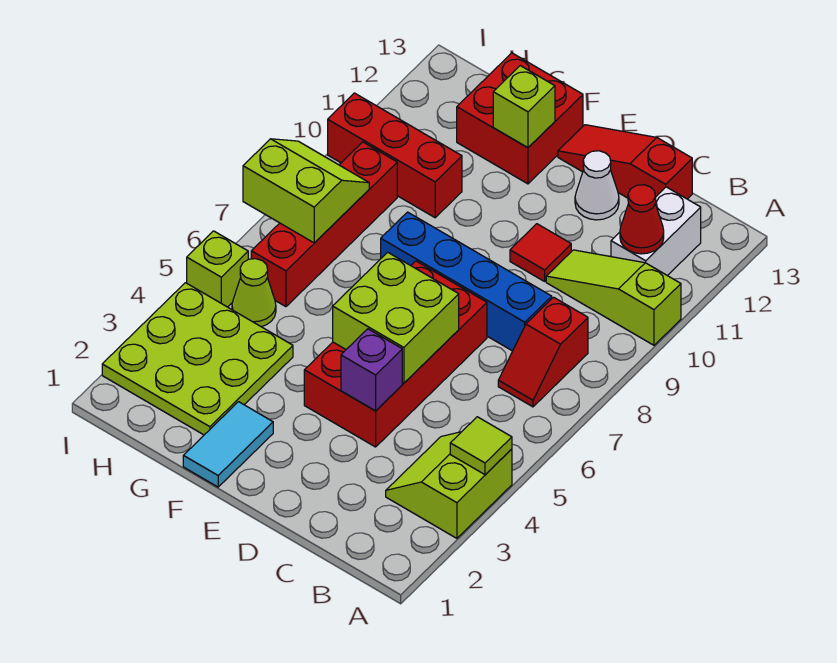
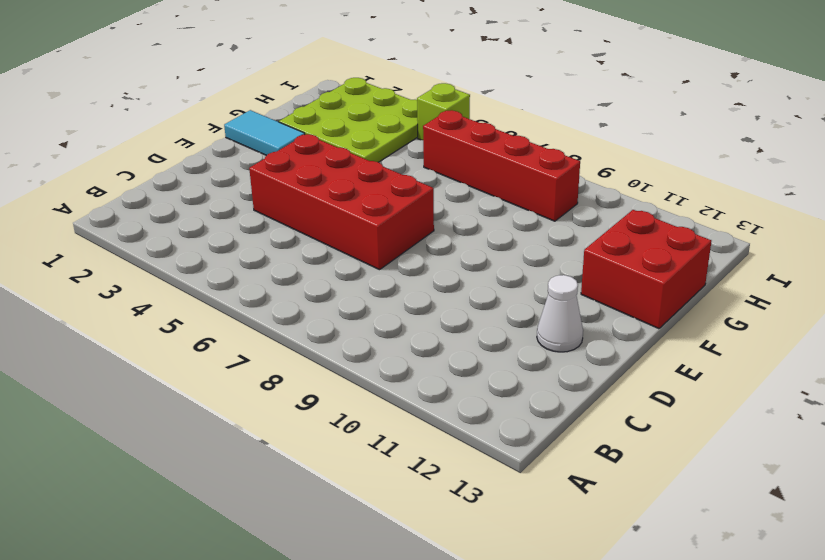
none -> lime 2x2 slope [386,432,512,538]
none -> lime 1x3 slope [546,250,681,345]
none -> red 1x2 slope [498,297,588,407]

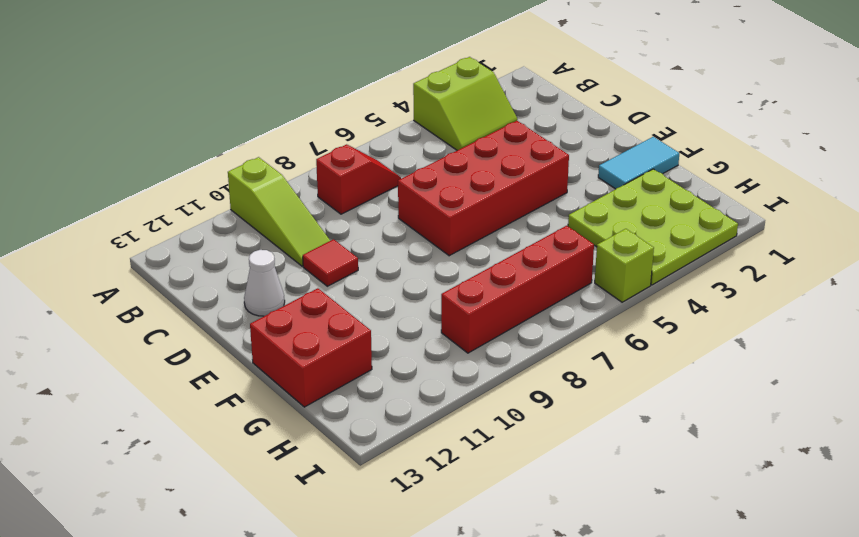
none -> white 1x2 brick [611,187,701,276]
none -> blue 1x4 brick [381,212,552,351]
none -> red 1x3 slope [558,125,692,199]

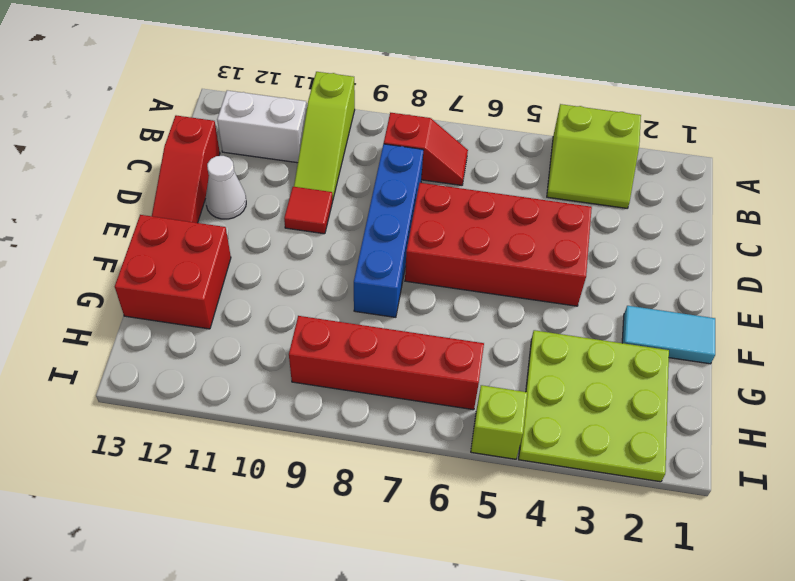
none -> red 1x3 brick [328,93,462,218]
none -> lime 1x1 cone [232,259,276,327]
none -> lime 1x1 tile [450,417,512,475]

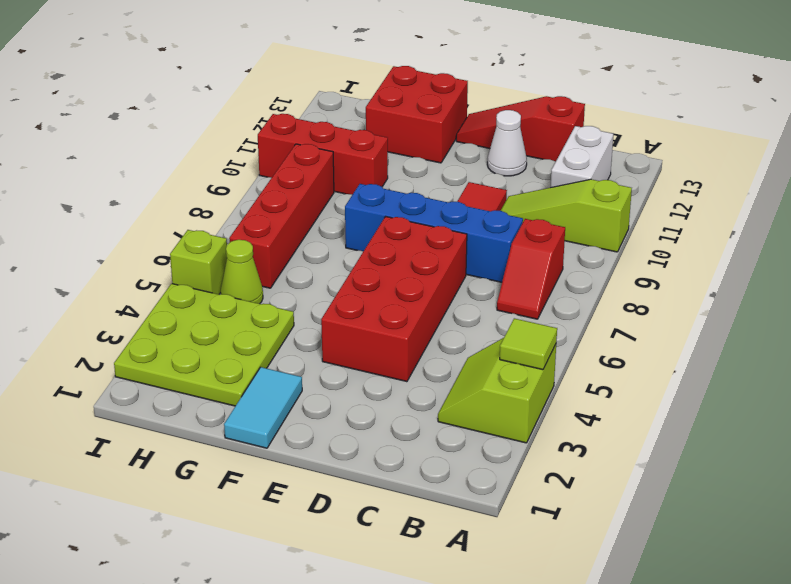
none -> red 1x1 cone [620,185,664,254]
none -> purple 1x1 brick [341,329,402,411]
none -> lime 2x2 brick [333,252,459,383]

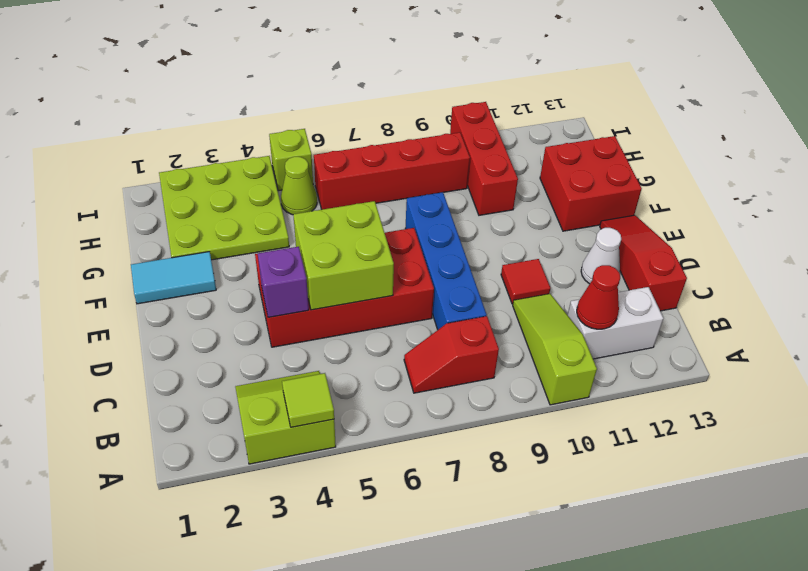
none -> lime 1x1 brick [493,66,555,148]
none -> lime 2x2 slope [243,139,369,243]

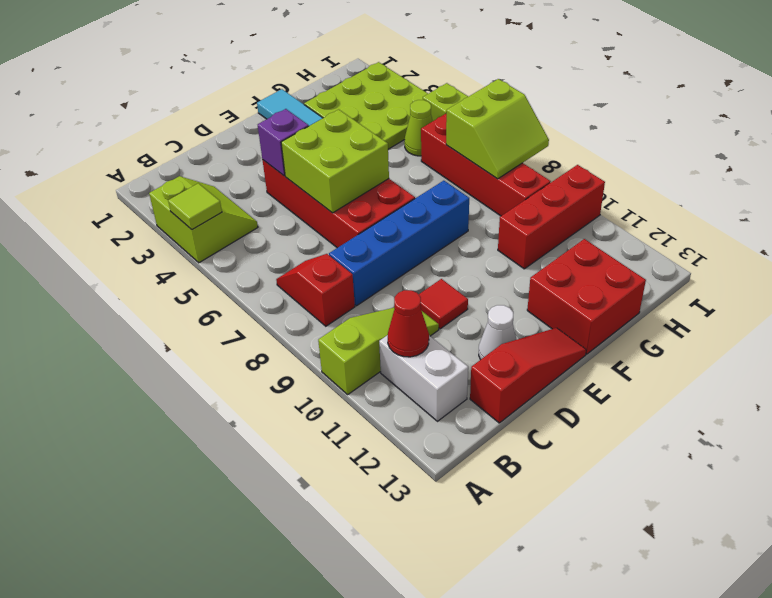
none -> lime 1x1 brick [493,66,555,148]

